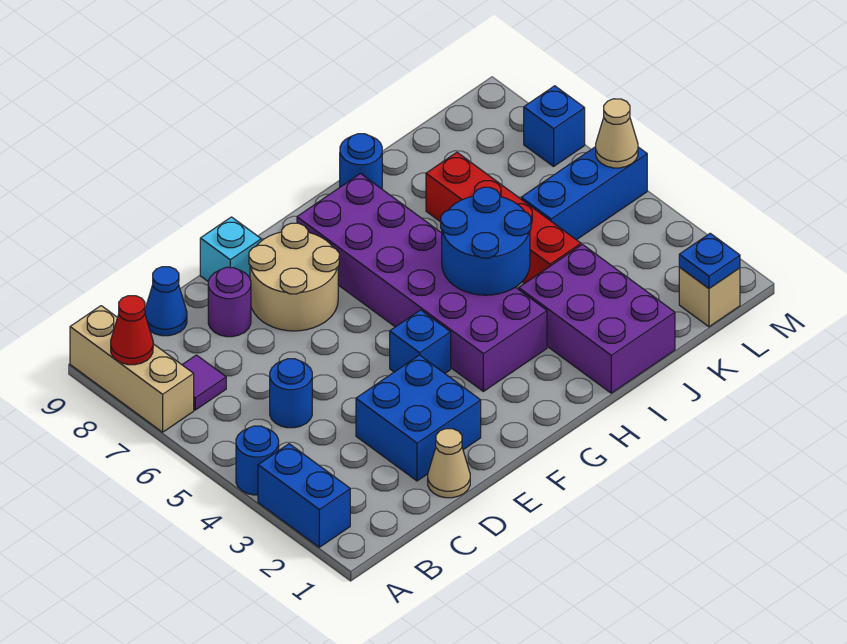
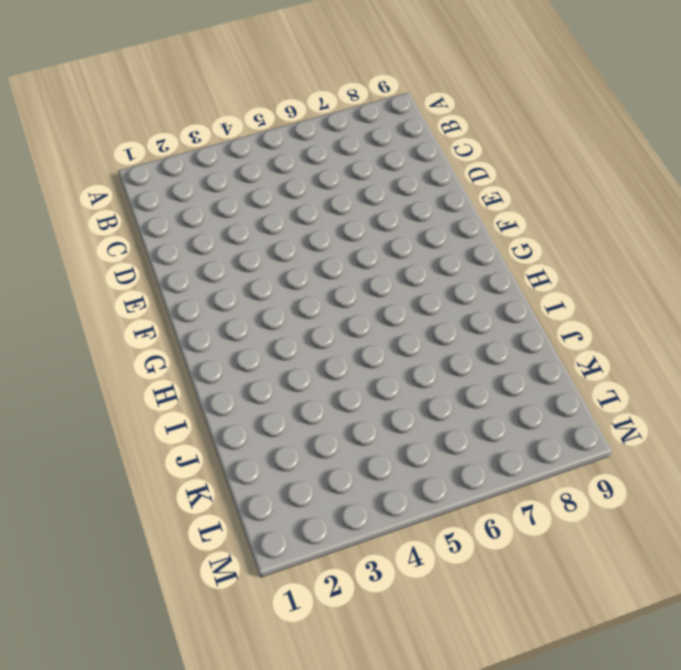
none -> blue 1x2 brick [258,444,350,547]
none -> blue 1x1 round brick [236,426,279,495]
none -> tan 1x3 brick [70,306,194,432]

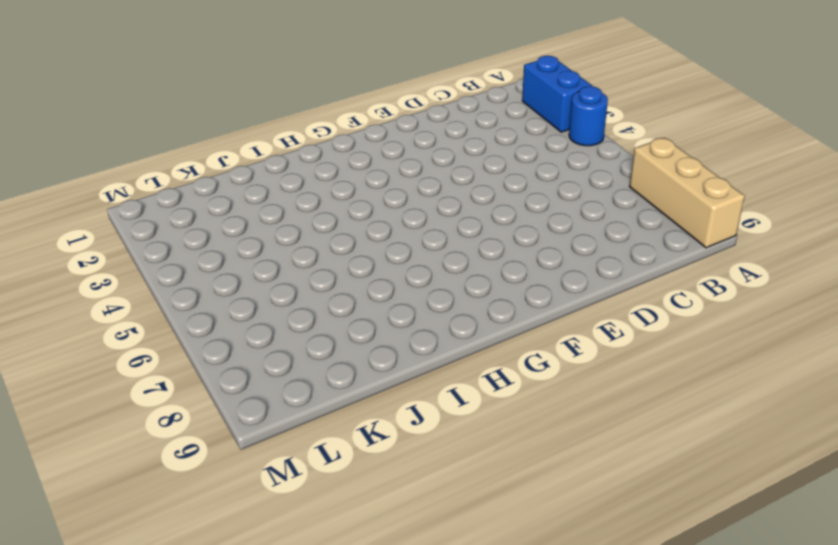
none -> purple 1x1 tile [182,355,226,410]
none -> blue 1x1 round brick [270,359,312,428]
none -> blue 1x1 cone [145,267,187,336]

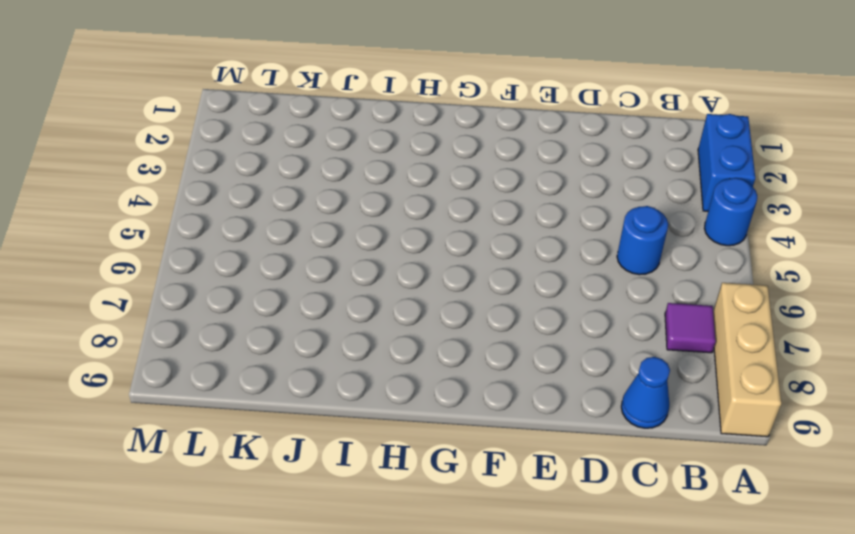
none -> tan 1x1 cone [428,429,470,498]
none -> blue 2x2 brick [356,355,481,481]
none -> purple 1x1 round brick [208,267,251,337]

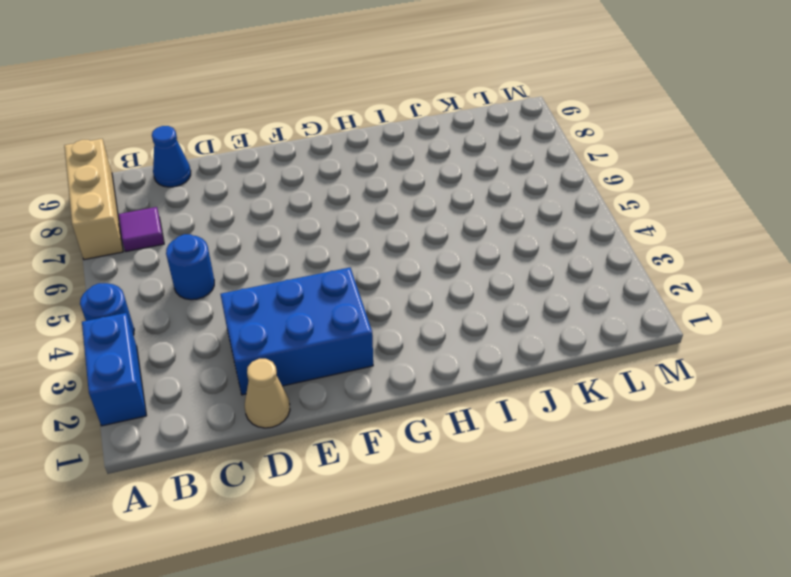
blue 2x3 brick [220,268,373,395] -> blue 2x2 brick [356,355,481,481]
none -> purple 1x1 round brick [208,267,251,337]
none -> tan 2x2 round brick [249,223,339,331]
none -> cyan 1x1 brick [200,217,261,281]

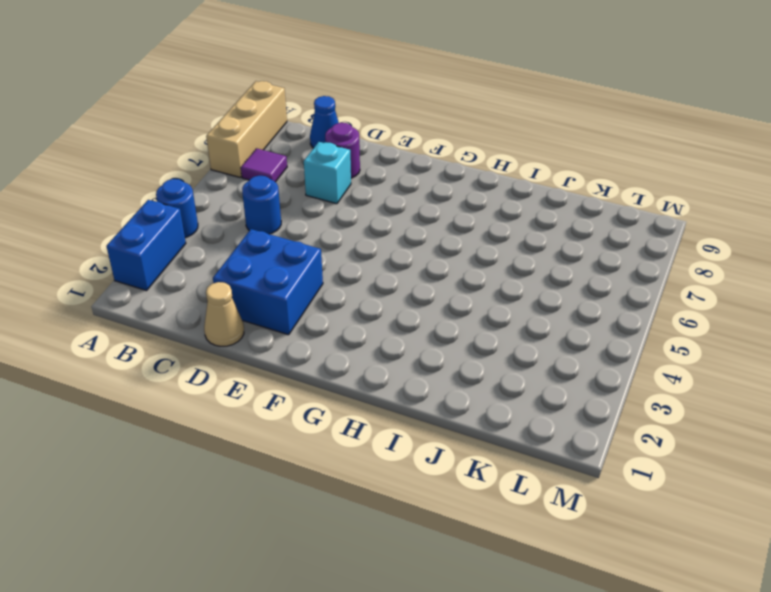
cyan 1x1 brick [304,142,351,204] -> cyan 1x1 brick moved to [200,217,261,281]
none -> tan 2x2 round brick [249,223,339,331]
none -> blue 1x1 brick [390,310,451,373]
none -> purple 2x6 brick [297,174,547,391]

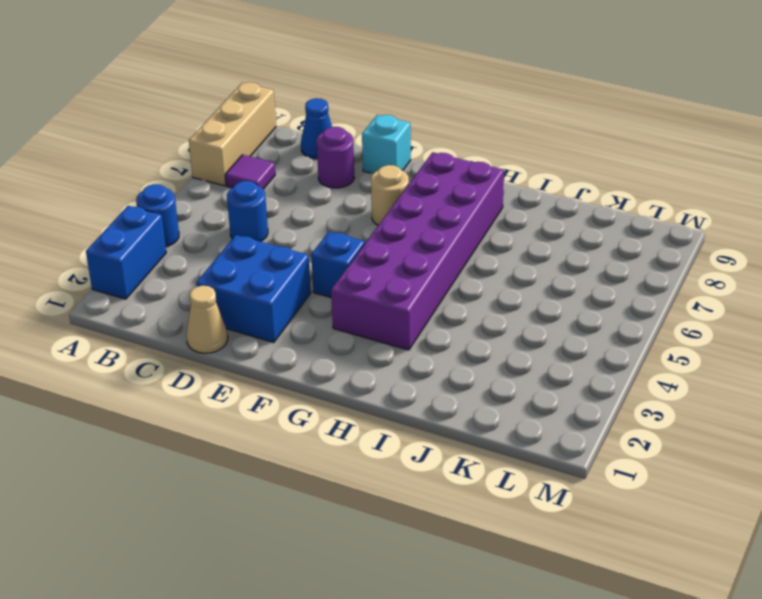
tan 1x1 round brick [371,165,409,225] -> tan 2x2 round brick [249,223,339,331]
none -> purple 2x3 brick [519,244,675,393]
none -> blue 1x1 round brick [340,134,382,189]
none -> red 1x4 brick [426,153,581,284]

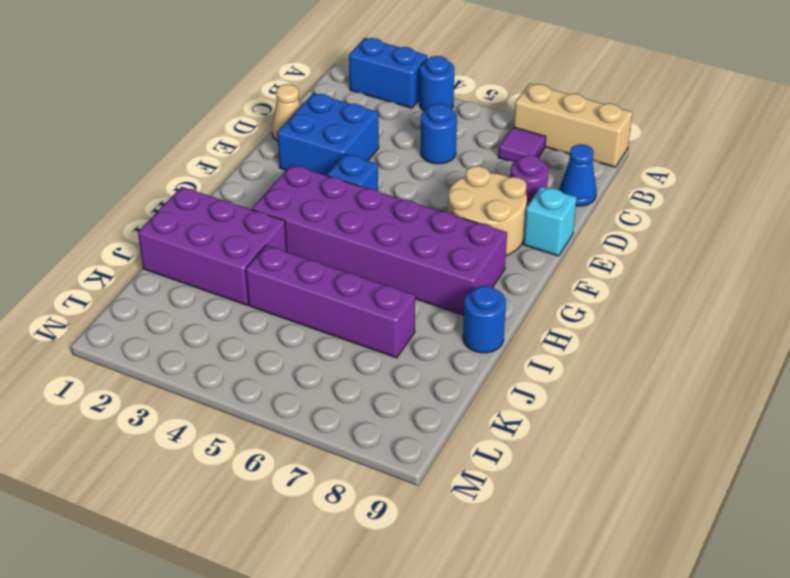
purple 1x4 brick [246,245,415,358] -> red 1x4 brick [426,153,581,284]
none -> blue 1x3 brick [521,147,647,240]
none -> tan 1x1 brick [679,267,740,327]
none -> blue 1x1 brick [524,86,585,166]

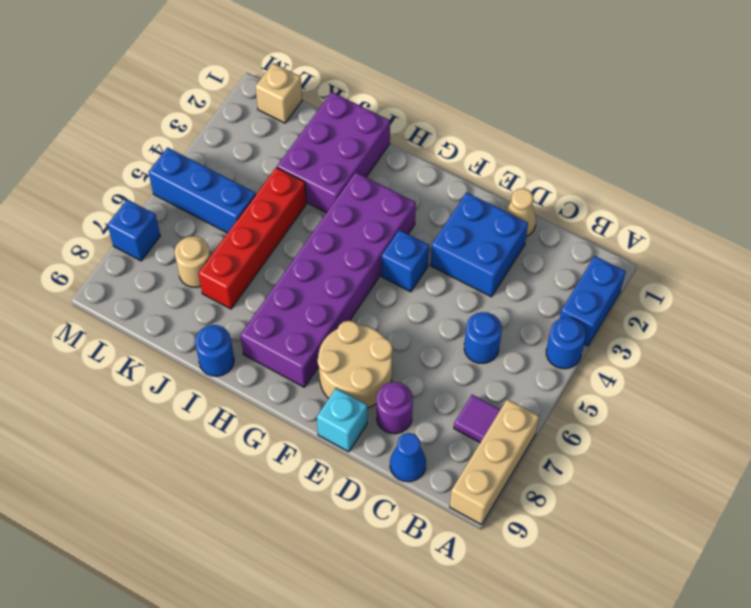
tan 1x1 round brick [174,236,210,287] -> none
none -> red 1x1 cone [111,296,153,365]
none -> blue 2x2 round brick [441,187,531,295]
none -> blue 1x1 plate [679,233,740,288]

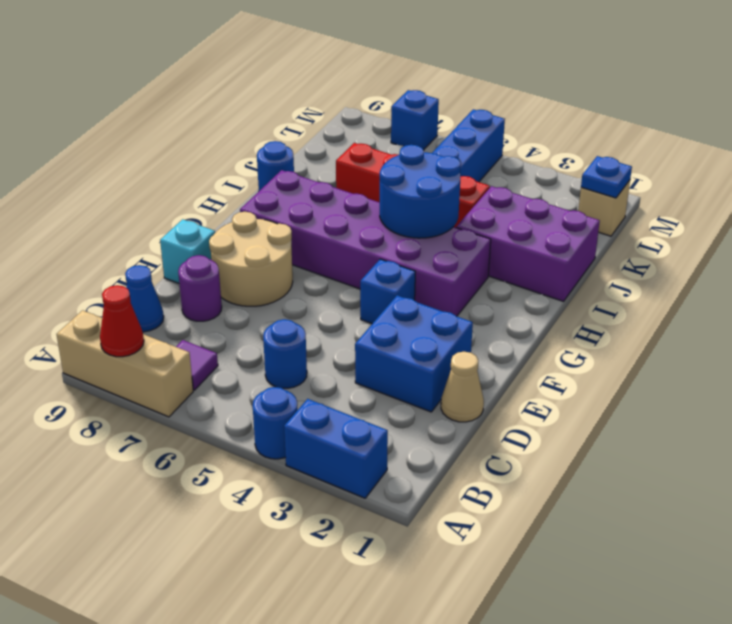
none -> tan 1x1 cone [596,99,638,168]

